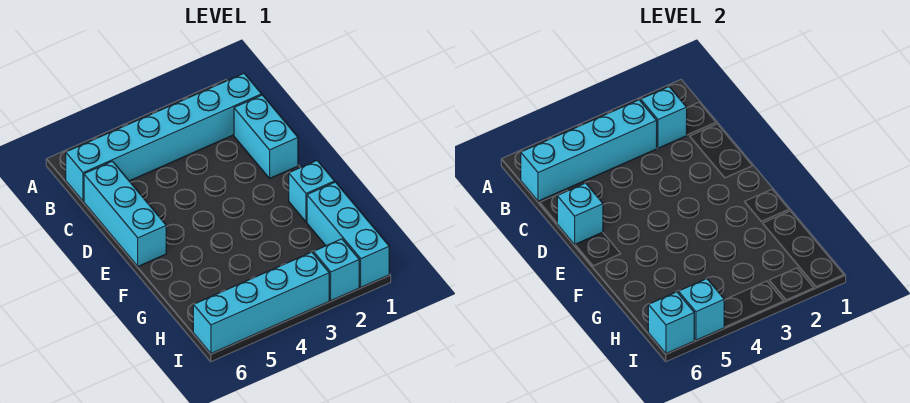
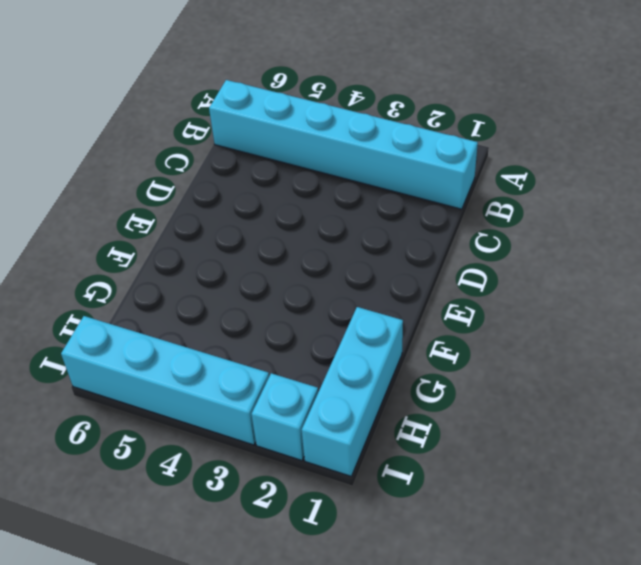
none -> cyan 1x2 brick [234,95,298,178]
none -> cyan 1x3 brick [84,161,166,266]
none -> cyan 1x1 brick [289,161,335,222]

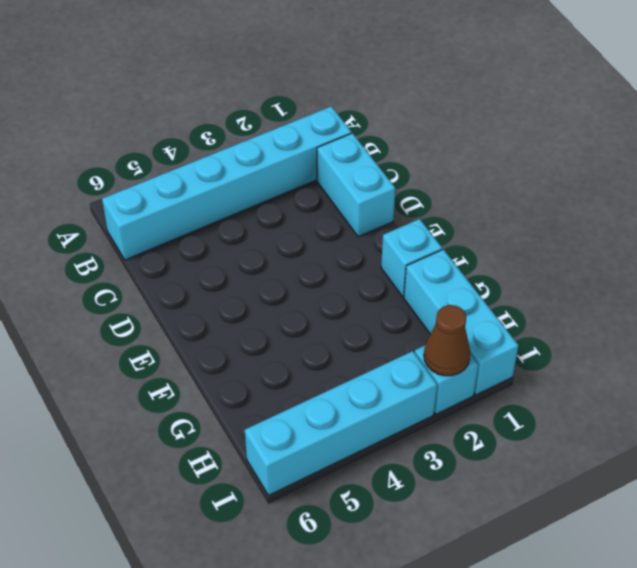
brown 1x1 cone [424,305,470,376] -> none
none -> cyan 1x3 brick [84,161,166,266]
none -> cyan 1x1 brick [641,87,687,148]
none -> cyan 1x4 brick [521,100,657,201]

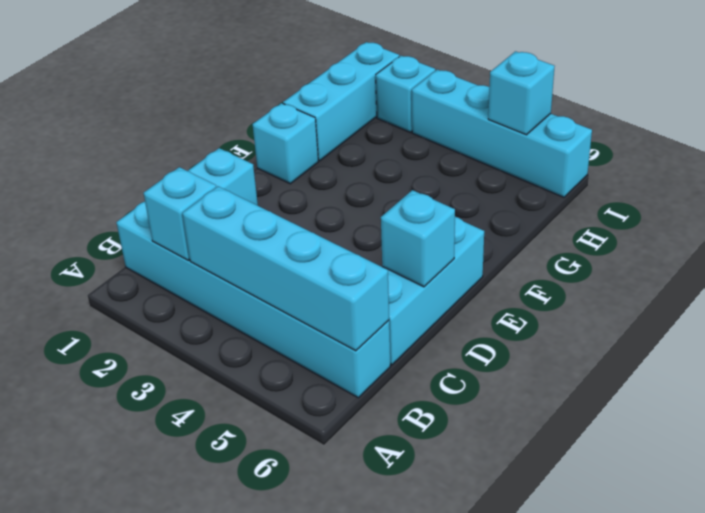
none -> cyan 1x1 brick [648,292,695,353]

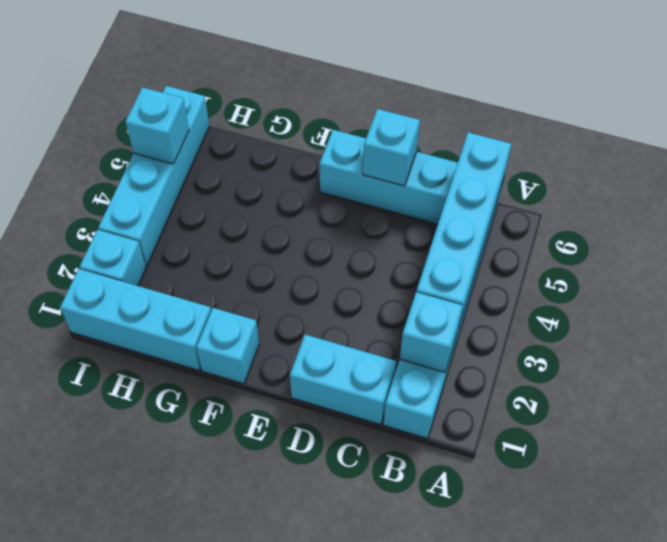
none -> cyan 1x1 brick [648,292,695,353]

